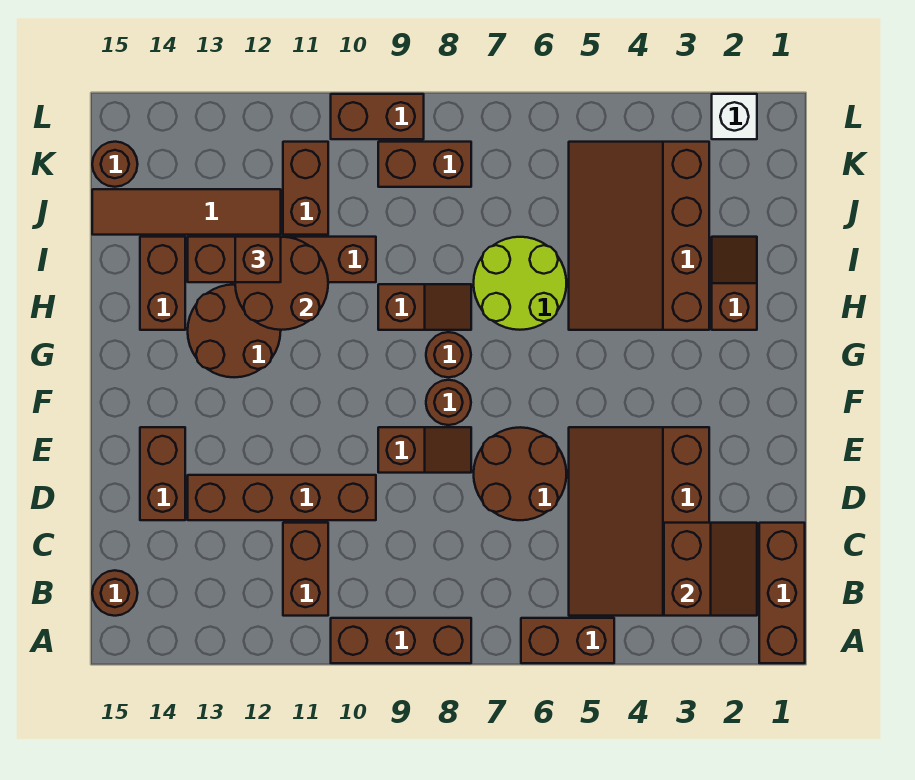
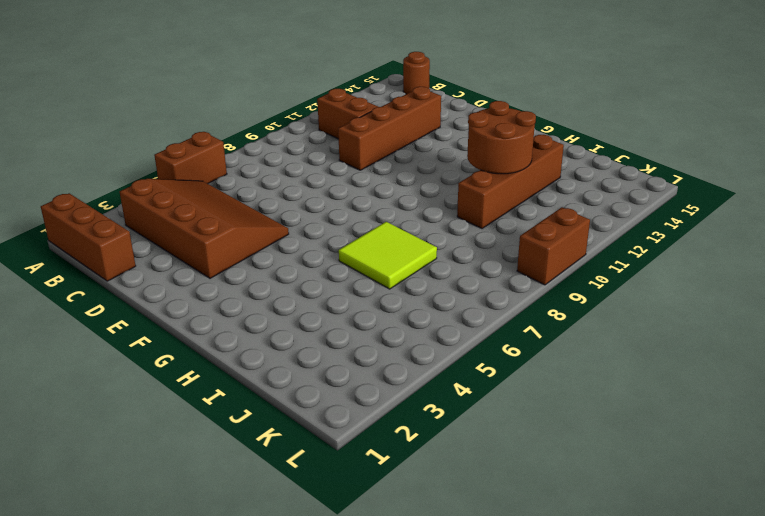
lime 2x2 tile [339,222,437,289] -> lime 2x2 round brick [474,237,567,330]
none -> brown 1x3 brick [331,618,471,663]
none -> brown 2x2 round brick [474,427,566,520]
none -> brown 1x2 brick [140,427,185,520]

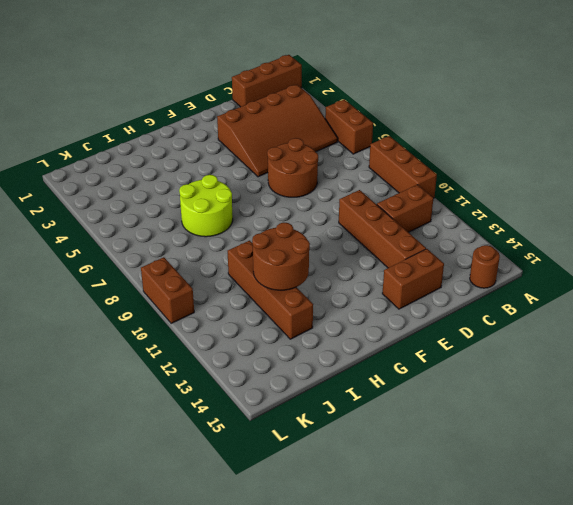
none -> brown 1x2 slope [378,427,471,473]
none -> brown 1x1 round brick [426,380,471,425]
none -> brown 1x1 round brick [426,332,471,377]

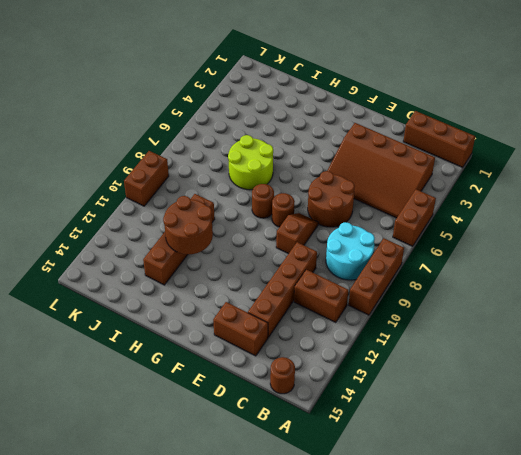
cyan 2x2 round brick [326,222,375,280] -> none
none -> brown 2x2 round brick [188,285,281,377]
none -> brown 1x2 slope [712,237,757,330]
none -> brown 3x4 slope [569,142,709,330]

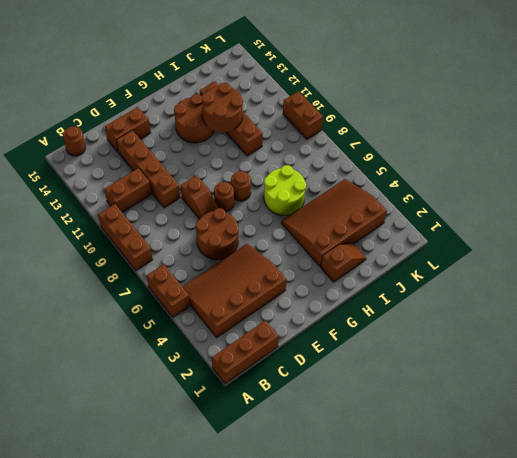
none -> brown 1x2 slope [378,284,471,330]
none -> brown 1x2 brick [140,237,185,330]
none -> brown 1x2 brick [283,142,328,235]

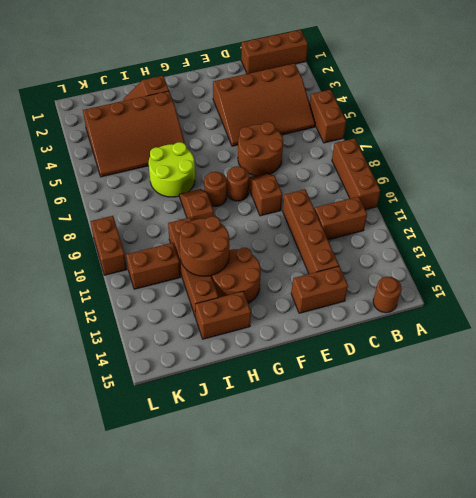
none -> brown 1x4 tile [92,189,281,235]
none -> brown 1x2 brick [378,142,471,187]
none -> brown 1x1 round brick [92,142,138,187]

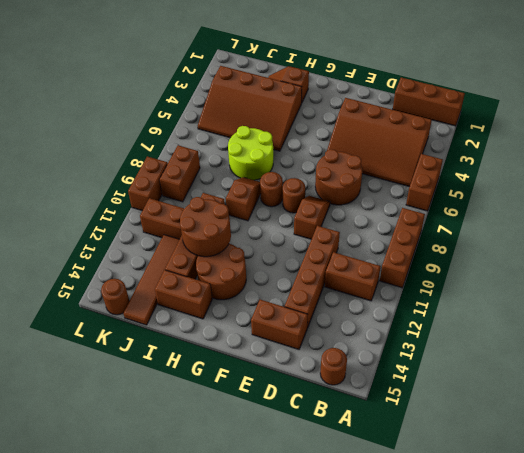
none -> white 1x1 brick [712,94,757,139]
none -> brown 2x2 slope [664,523,757,616]
none -> brown 1x1 brick [235,237,281,282]

